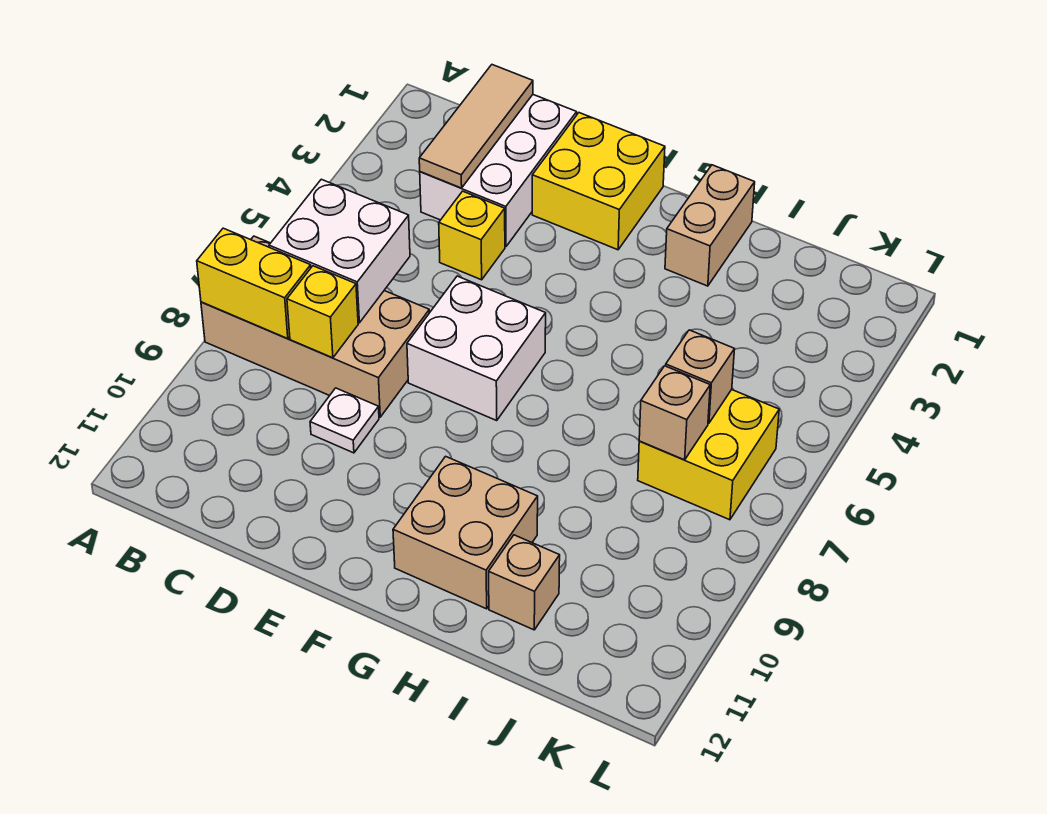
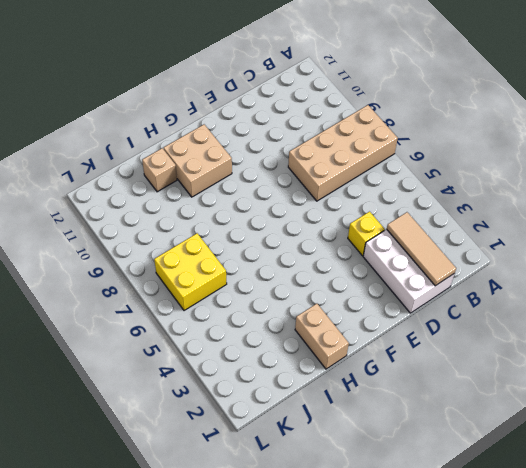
none -> white 1x1 plate [310,388,379,453]
none -> yellow 2x2 brick [532,113,665,250]
none -> white 2x2 brick [407,276,546,420]

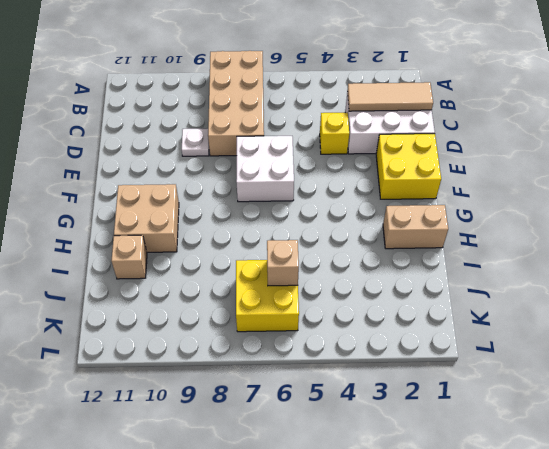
none -> yellow 1x2 brick [197,228,311,339]
none -> white 2x2 brick [269,179,410,323]
none -> yellow 1x1 brick [287,266,358,358]

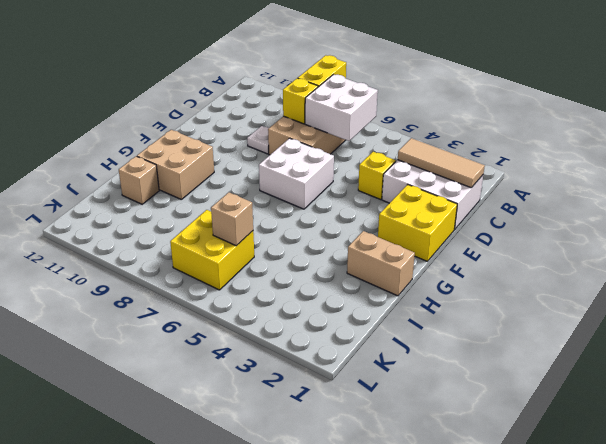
none -> tan 1x1 brick [639,366,710,460]

